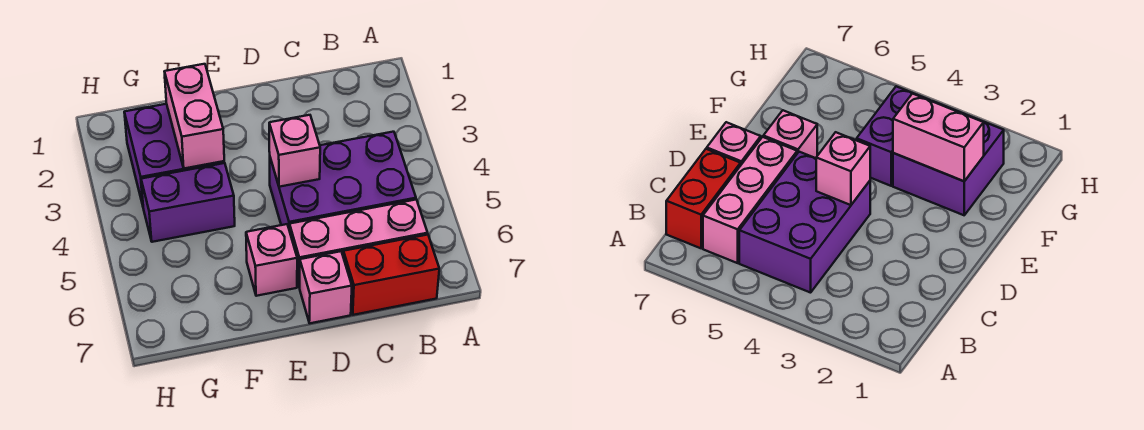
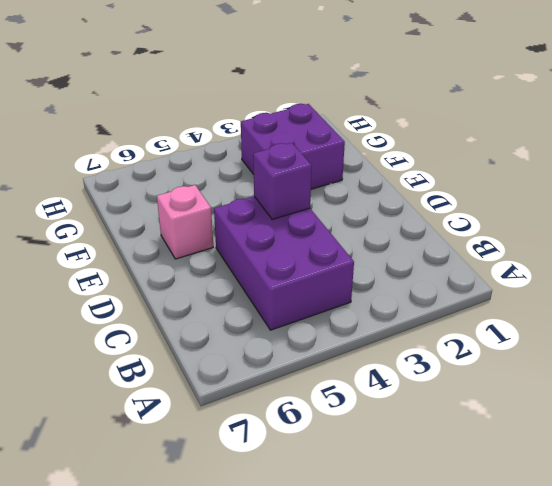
purple 1x1 brick [253,143,312,220] -> pink 1x1 brick [269,115,320,187]
none -> pink 1x3 brick [290,200,428,287]
none -> red 1x2 brick [343,235,439,315]

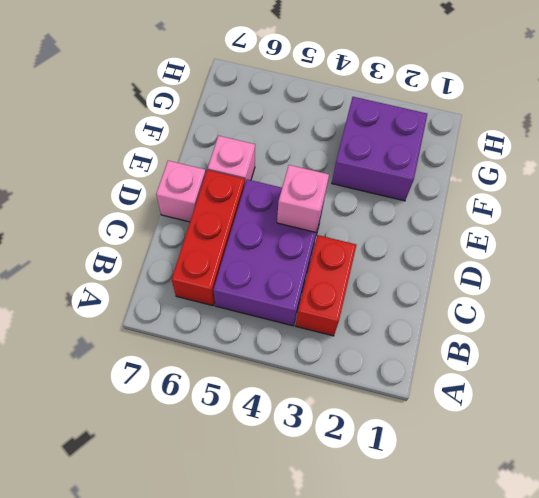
red 1x2 brick [296,235,356,336] -> red 1x2 brick moved to [343,235,439,315]
red 1x3 brick [172,170,245,306] -> pink 1x3 brick [290,200,428,287]
none -> purple 1x2 brick [141,163,235,242]
none -> pink 1x2 brick [164,64,224,169]

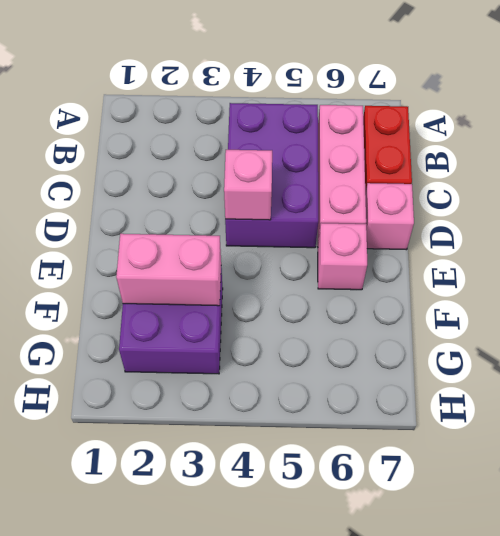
none -> purple 1x2 brick [141,163,235,242]

